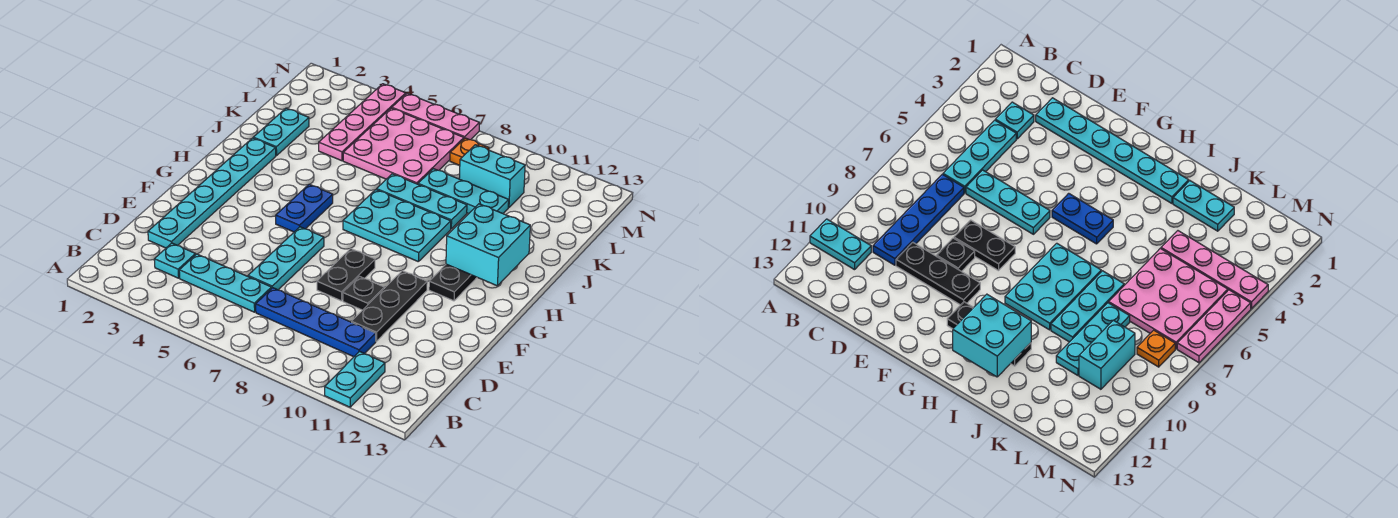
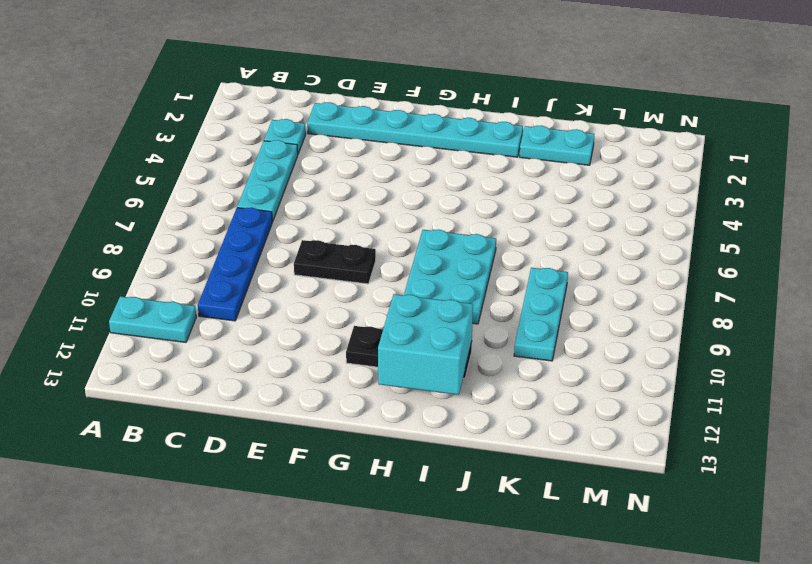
none -> cyan 1x3 plate [248,227,324,290]
none -> black 1x3 plate [352,271,427,341]
none -> black 1x1 plate [343,276,384,310]

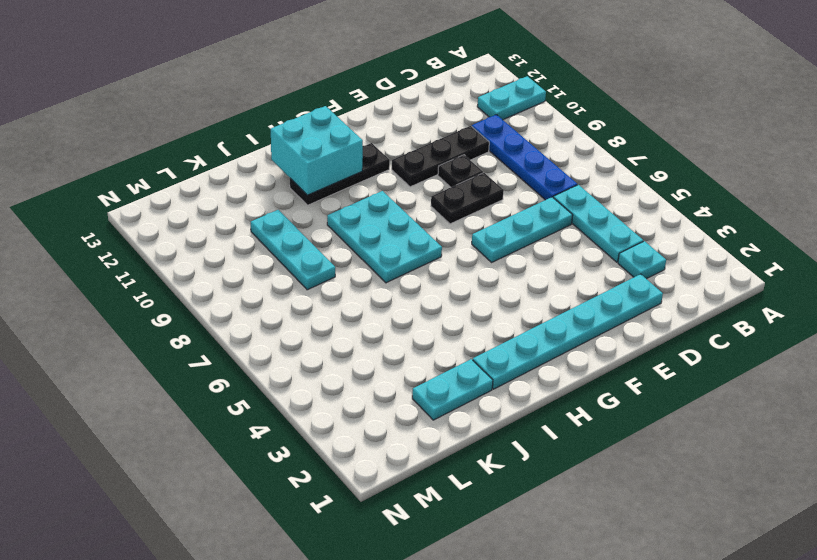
none -> blue 1x2 plate [276,184,333,232]
none -> cyan 1x3 plate [377,174,467,229]
none -> pink 1x4 plate [319,84,406,161]

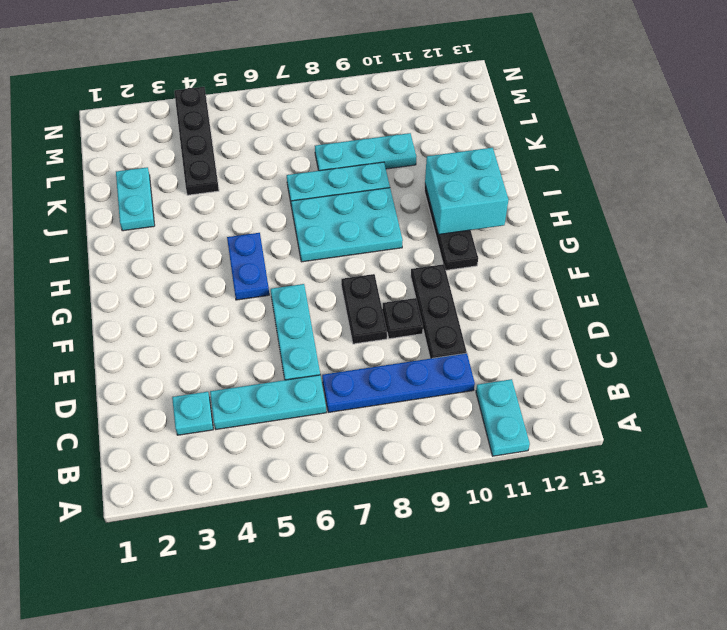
black 1x4 plate [174,87,219,195] -> pink 1x4 plate [319,84,406,161]
none -> cyan 1x6 plate [148,138,276,248]
none -> pink 3x3 plate [343,108,464,184]
none -> cyan 1x2 brick [459,145,525,208]

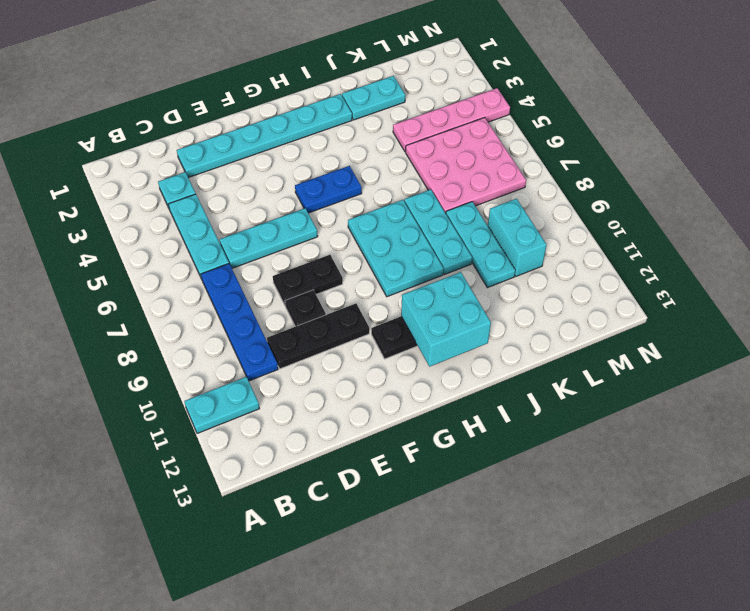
none -> orange 1x1 plate [450,138,489,165]
none -> pink 1x3 plate [392,94,480,140]

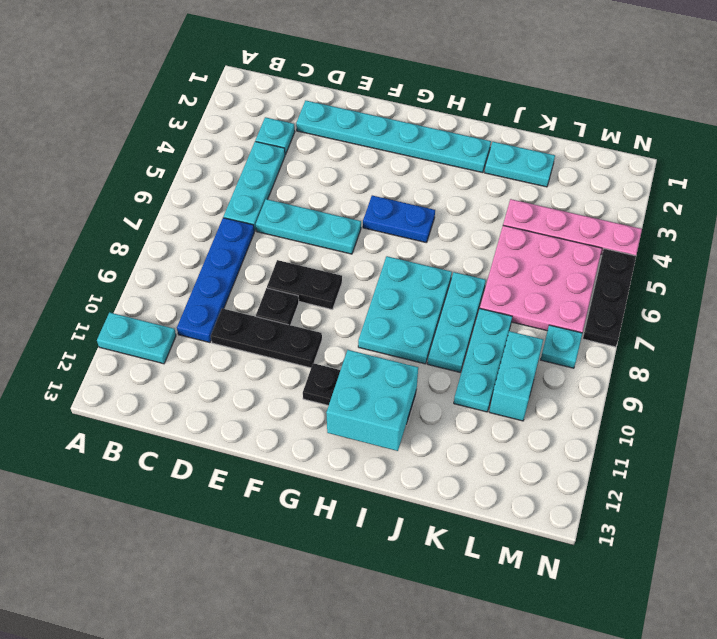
cyan 1x1 plate [541,325,582,368] -> orange 1x1 plate [450,138,489,165]
black 1x3 plate [583,249,636,347] -> pink 1x3 plate [392,94,480,140]

